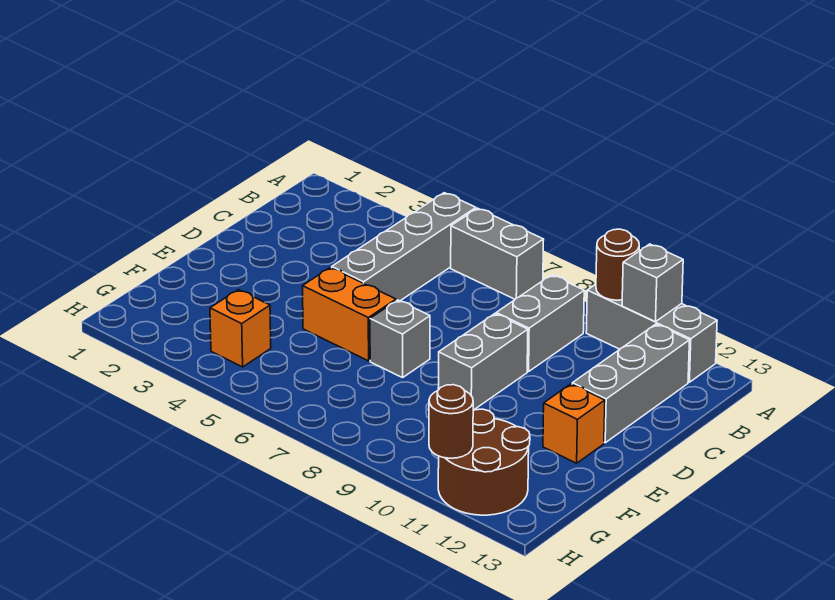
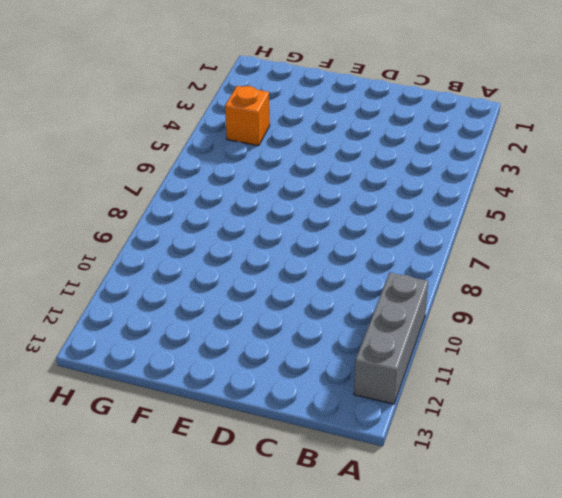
none -> grey 1x4 brick [332,193,476,301]
none -> grey 1x2 brick [451,208,544,299]
none -> grey 1x2 brick [496,275,584,372]

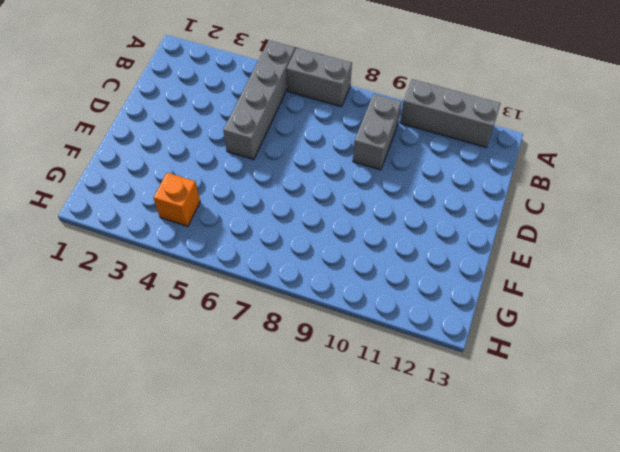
none -> grey 1x3 brick [572,324,690,443]
none -> grey 1x2 brick [438,314,528,410]
none -> orange 1x2 brick [303,267,396,361]

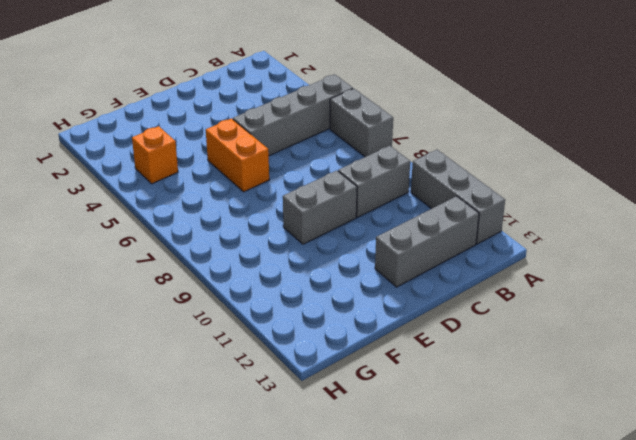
none -> grey 1x1 brick [370,300,430,378]
none -> orange 1x1 brick [543,384,605,463]
none -> brown 2x2 round brick [438,409,530,515]

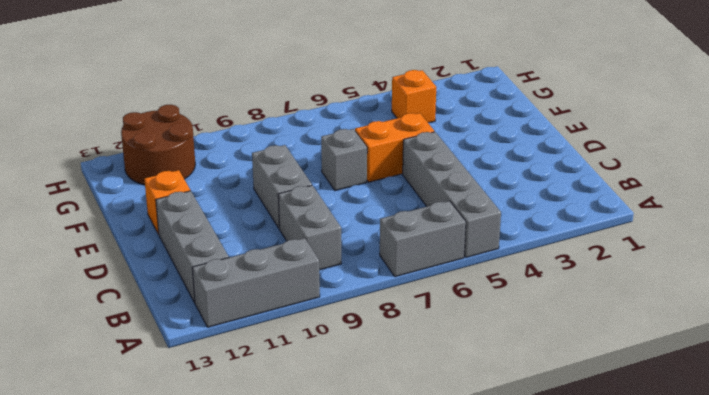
none -> brown 1x1 round brick [596,229,639,300]
none -> grey 1x1 brick [622,244,683,322]
none -> brown 1x1 round brick [429,385,473,458]

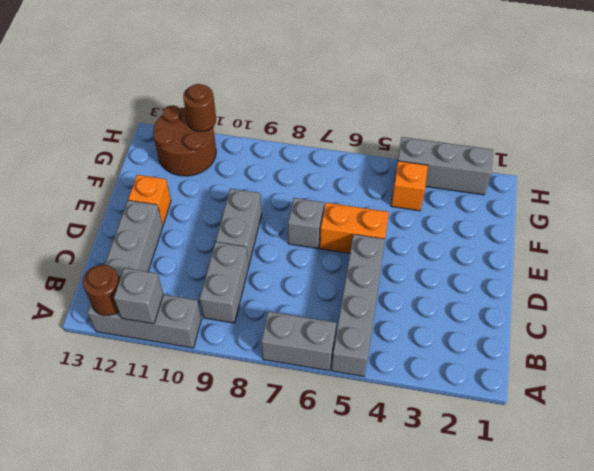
brown 1x1 round brick [83,265,120,316] -> brown 1x1 round brick moved to [596,229,639,300]
grey 1x3 brick [396,137,493,195] -> none

